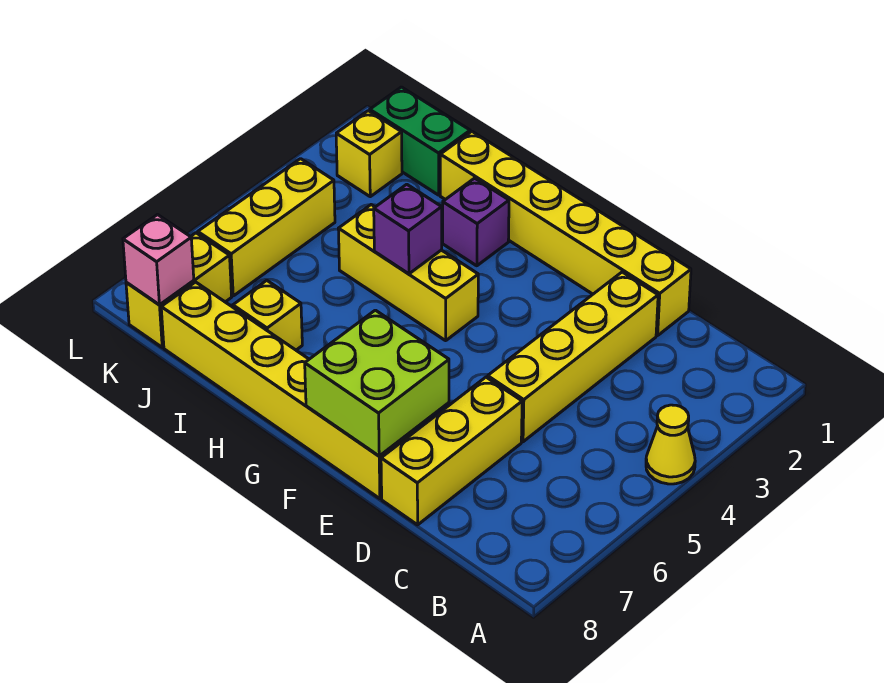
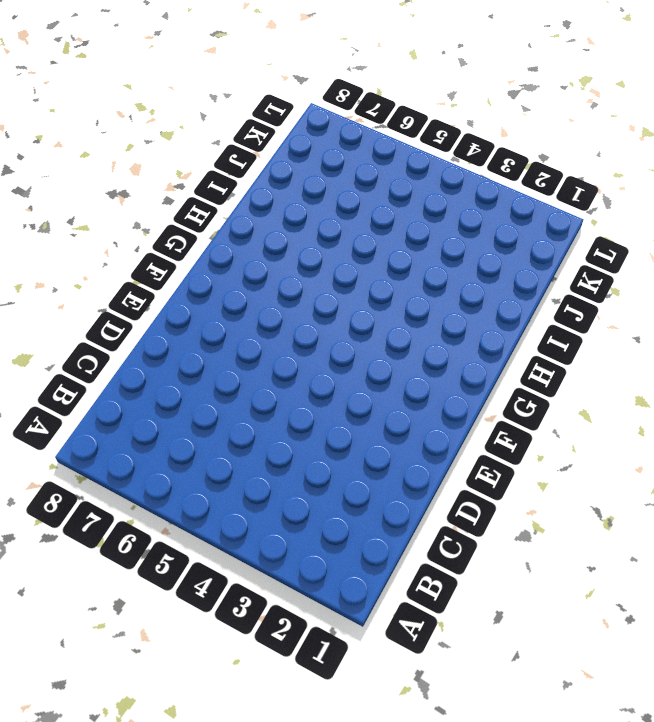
none -> yellow 1x1 cone [646,405,695,484]
none -> yellow 1x6 brick [440,132,691,336]
none -> yellow 1x4 brick [488,272,658,442]

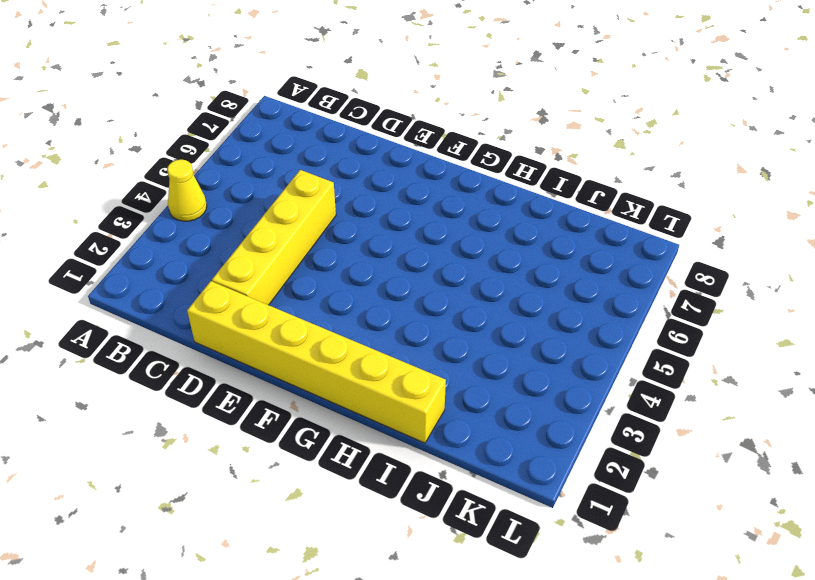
none -> yellow 1x3 brick [381,377,522,525]
none -> yellow 1x6 brick [161,282,414,499]
none -> yellow 1x3 brick [338,205,478,341]

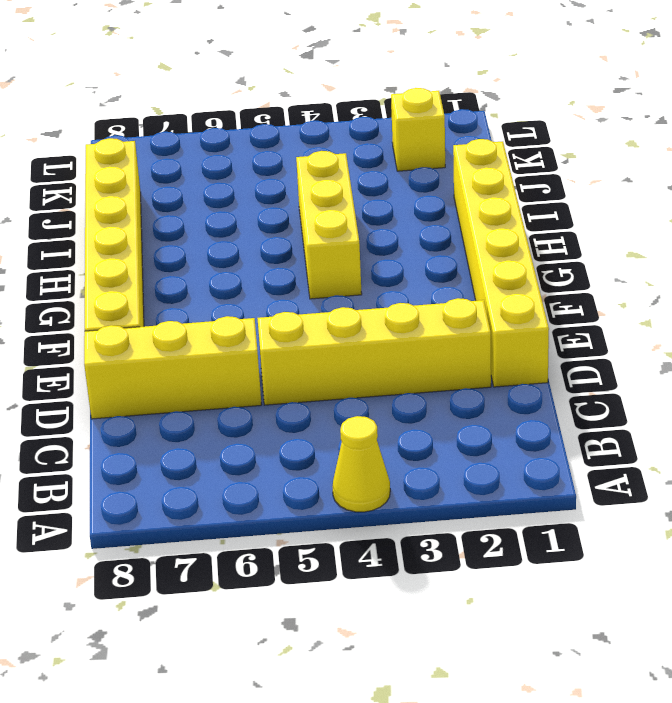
none -> purple 1x1 brick [443,178,509,266]
none -> yellow 1x1 brick [233,280,302,350]
none -> green 1x2 brick [370,87,470,195]

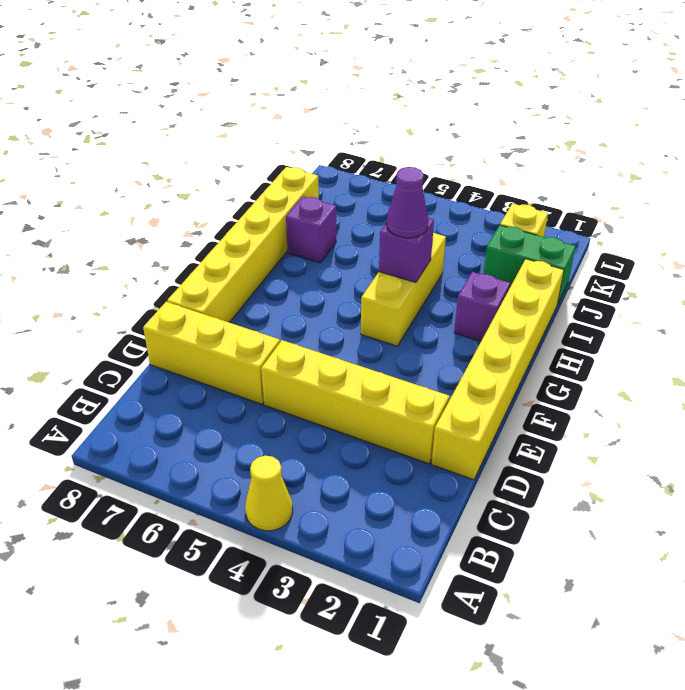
purple 1x1 cone [387,167,428,238] -> none
purple 1x1 brick [286,196,336,263] -> yellow 1x1 brick [233,280,302,350]
green 1x2 brick [484,225,575,305] -> green 1x2 brick turned to [370,87,470,195]
none -> yellow 1x3 brick [198,159,335,296]
none -> yellow 1x2 brick [126,233,232,347]
none -> lime 2x2 brick [305,310,449,456]

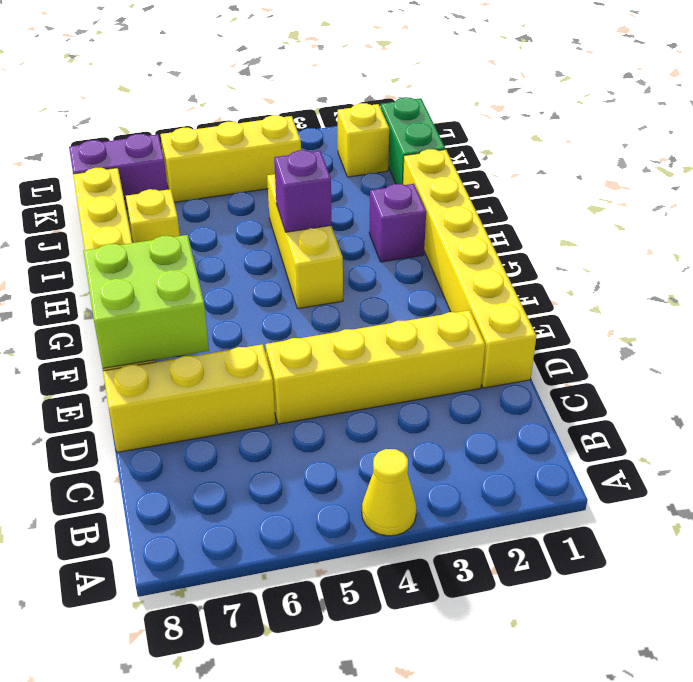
purple 1x2 brick [69,134,168,209] -> yellow 1x2 brick [126,233,232,347]
none -> pink 1x1 brick [123,215,194,305]

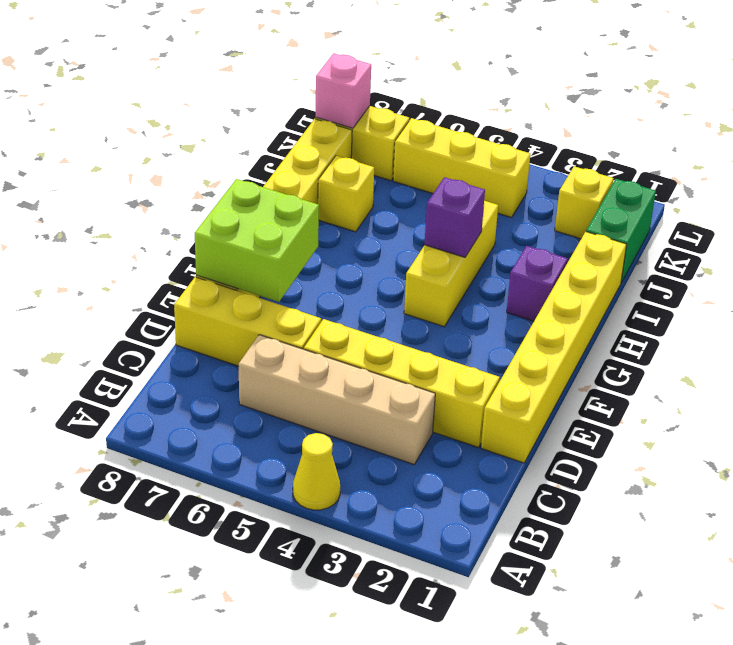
tan 1x4 brick [239,335,435,464] -> none

